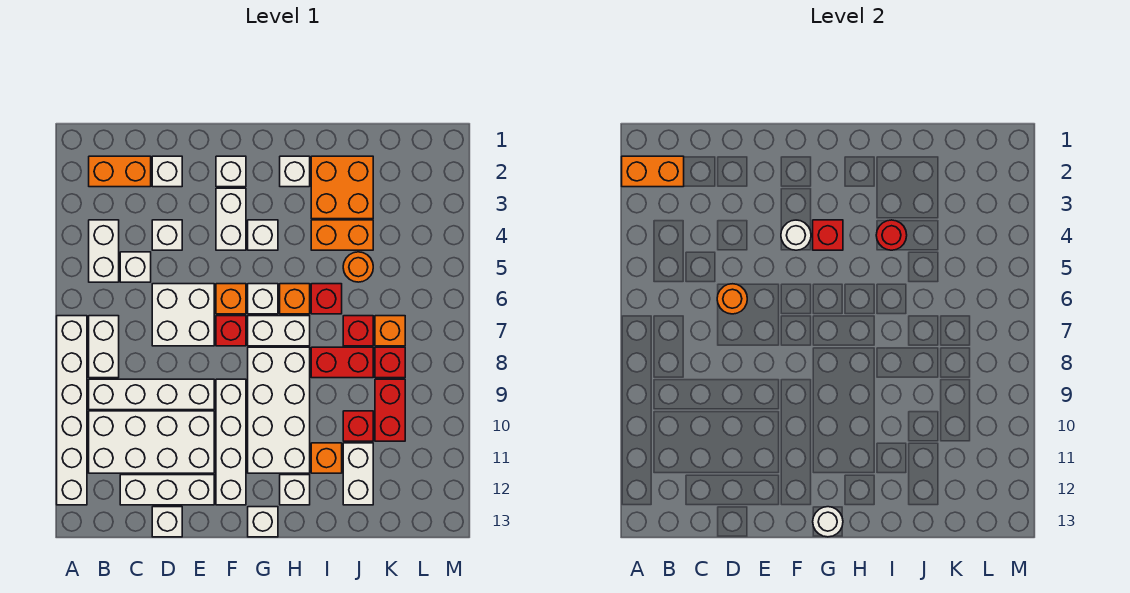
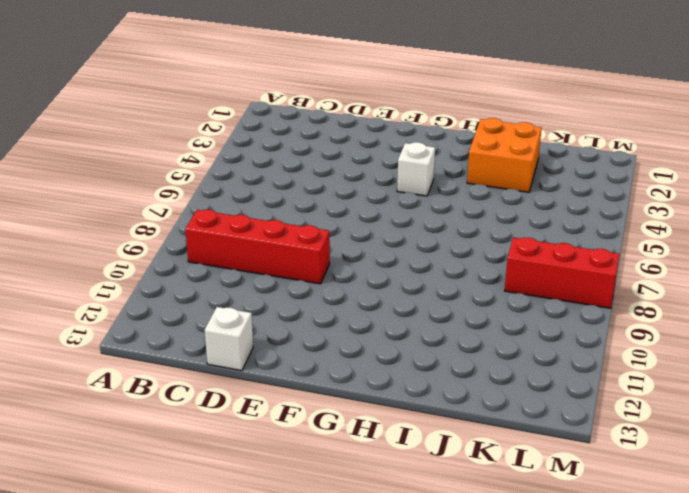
red 1x4 brick [185,210,330,284] -> white 1x4 brick [89,379,214,410]
red 1x3 brick [505,237,620,308] -> red 1x1 brick [375,347,405,378]
none -> white 1x6 brick [57,316,87,505]
none -> orange 1x2 brick [89,156,151,187]
none -> white 1x2 brick [89,220,119,282]
none -> white 1x2 brick [89,316,119,378]

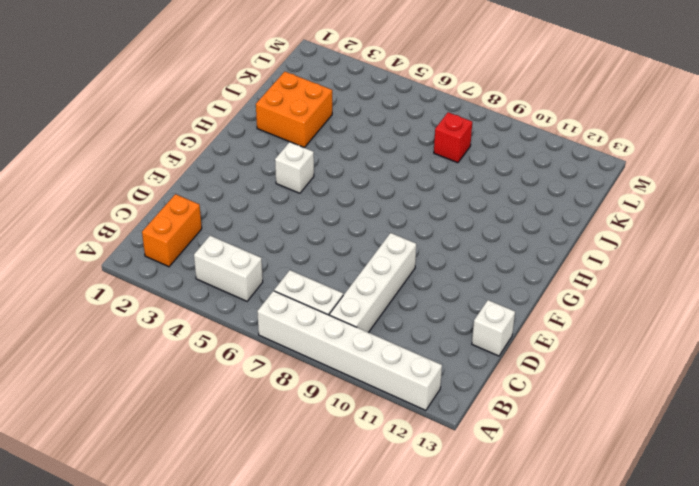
none -> white 2x4 brick [89,411,214,473]
none -> white 1x1 brick [120,252,151,282]
none -> white 1x3 brick [120,475,214,505]
none -> white 1x1 brick [152,156,182,187]

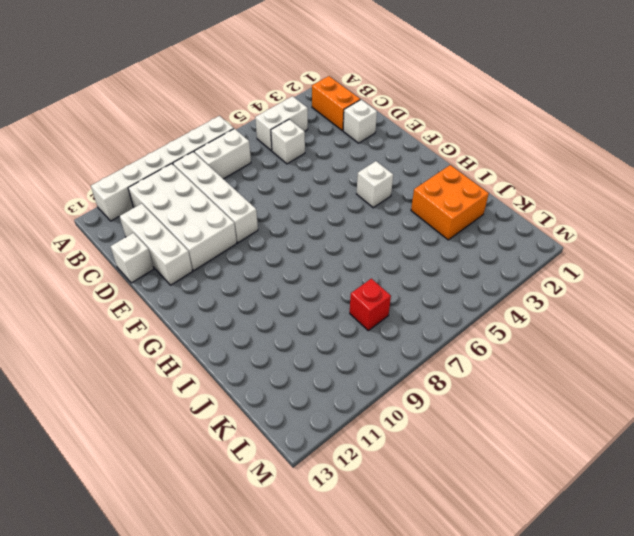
none -> white 1x1 brick [152,220,182,250]
none -> white 2x2 brick [152,284,214,346]
none -> white 1x1 brick [216,156,246,187]
none -> white 1x2 brick [216,188,246,250]

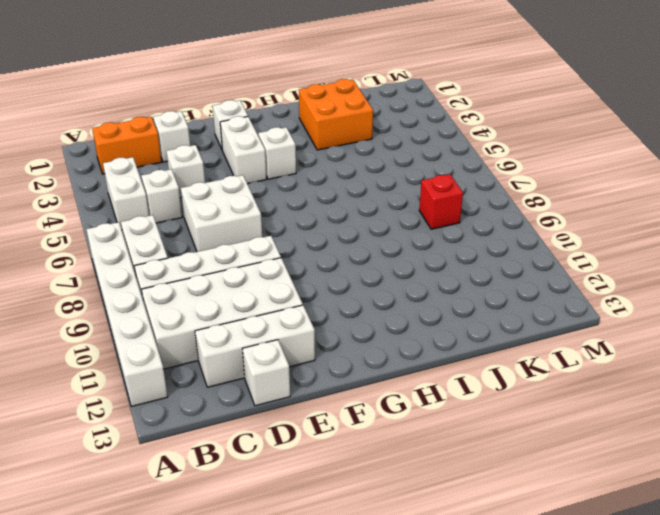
none -> orange 1x1 brick [216,284,246,314]
none -> red 1x1 brick [216,316,246,346]
none -> white 1x4 brick [216,379,246,505]
none -> white 1x1 brick [248,284,278,314]

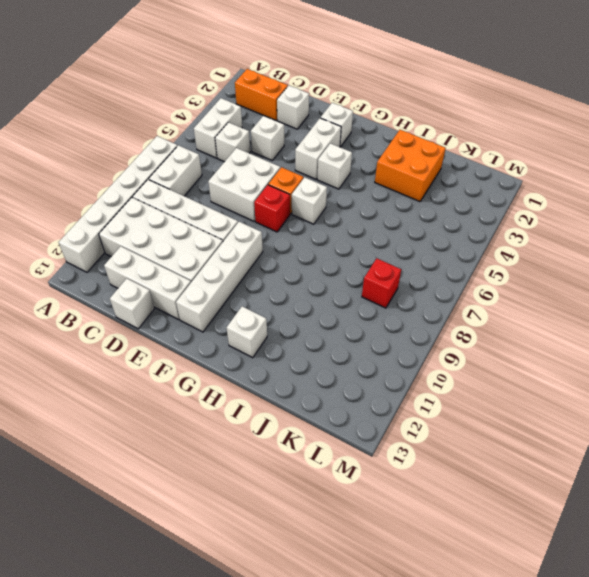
none -> white 1x2 brick [248,316,310,346]
none -> white 2x4 brick [248,347,310,473]
none -> white 1x1 brick [248,507,278,537]
none -> white 1x1 brick [280,156,310,187]

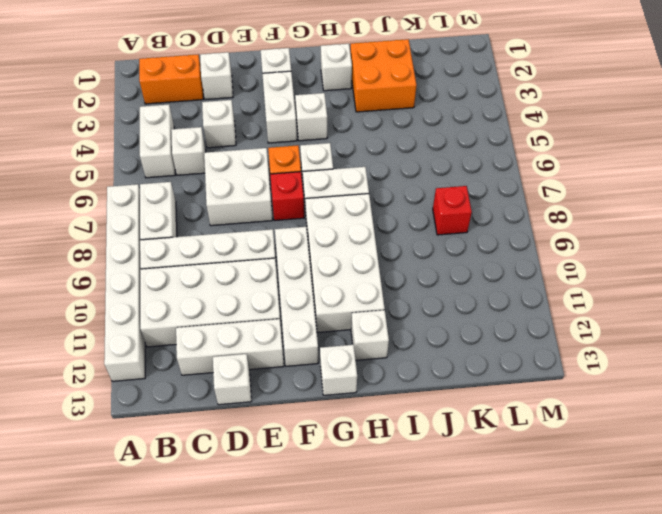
none -> orange 1x1 brick [280,284,310,314]
none -> orange 1x2 brick [311,220,373,250]
none -> red 1x1 brick [311,284,342,314]
none -> red 1x2 brick [311,347,373,378]

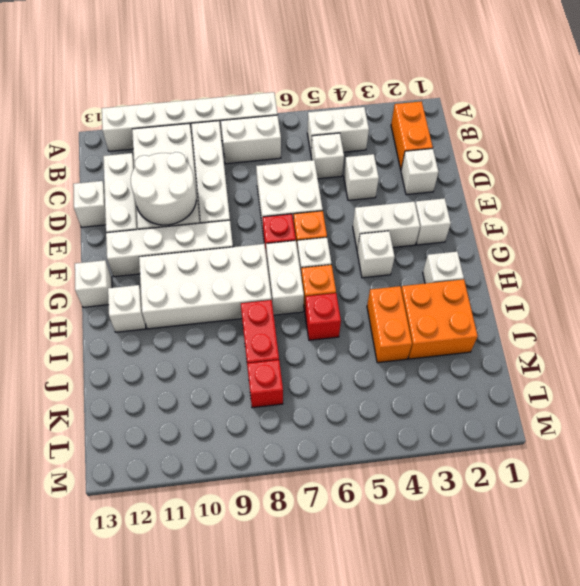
white 2x2 round brick [131,152,196,225] -> none
none -> orange 1x1 brick [311,443,342,473]
none -> orange 1x1 round brick [343,252,373,282]
none -> red 1x1 brick [343,316,373,346]
none -> red 1x1 brick [343,411,373,441]

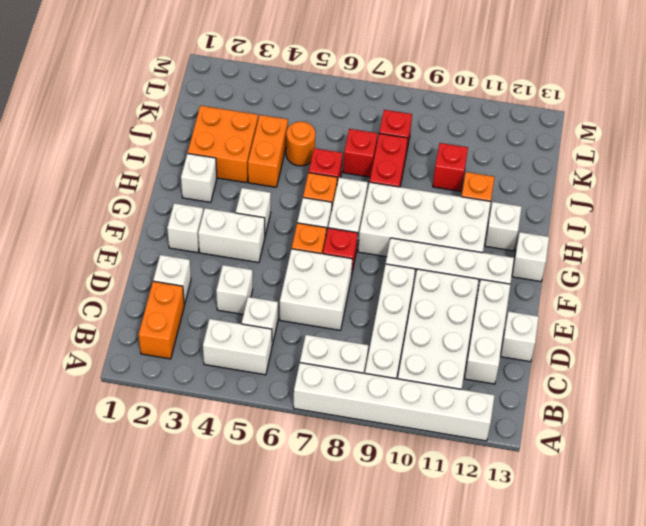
none -> white 1x2 brick [343,443,373,505]
none -> orange 1x1 brick [375,316,405,346]
none -> red 1x2 brick [375,379,405,441]
none -> orange 1x2 brick [622,156,684,187]

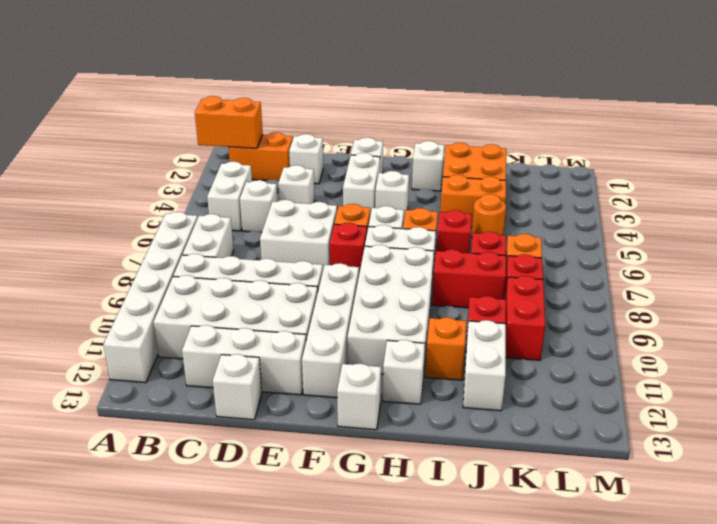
none -> orange 1x1 round brick [717,284,747,314]
none -> white 1x1 round brick [781,220,811,250]
none -> red 1x1 brick [813,220,843,250]
none -> white 1x1 round brick [813,507,843,537]

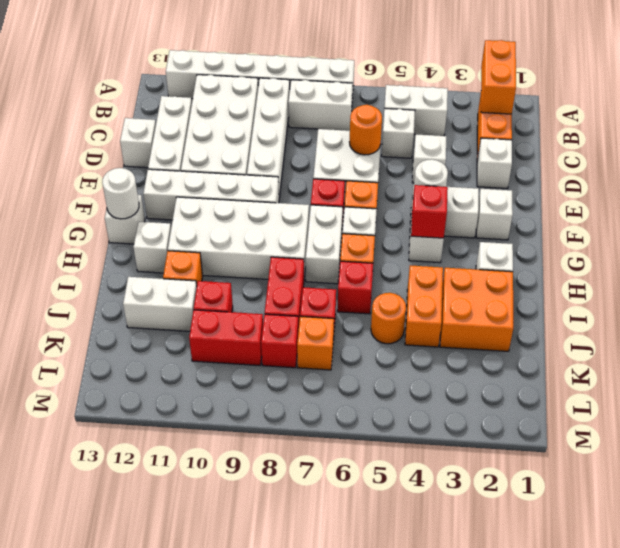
none -> red 1x1 round brick [876,220,907,250]

